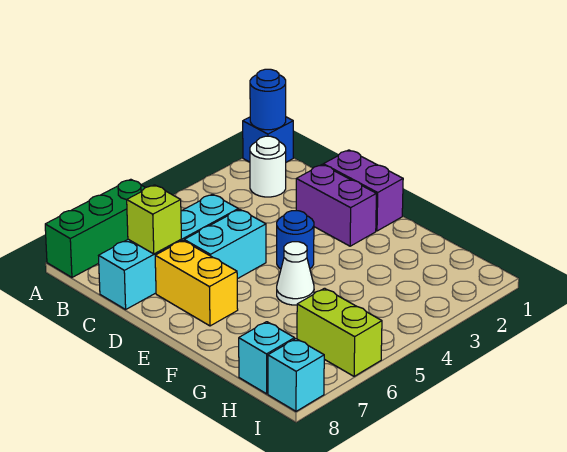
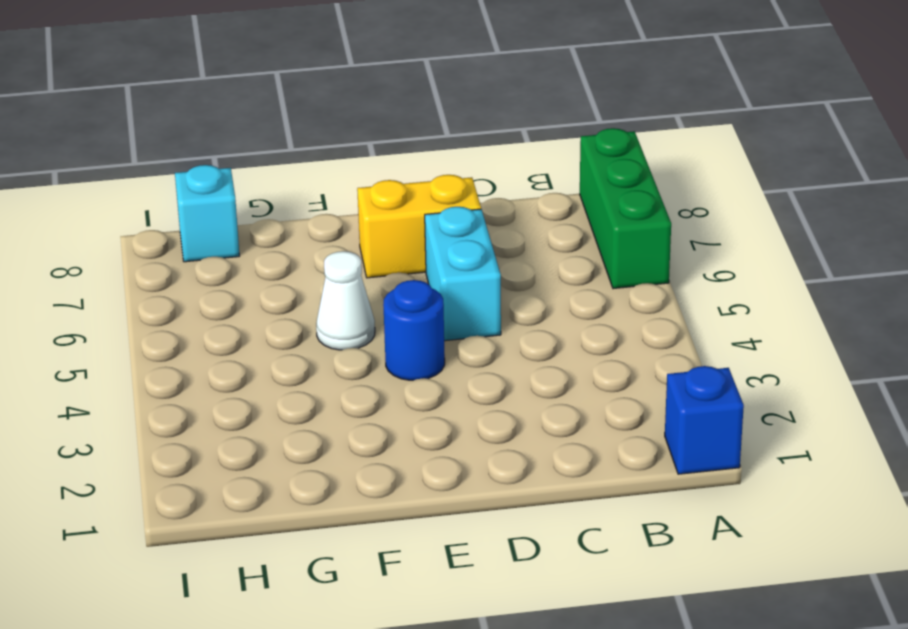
none -> white 1x1 round brick [250,136,286,197]
none -> cyan 1x4 brick [99,194,238,309]
none -> purple 1x2 brick [323,150,403,231]

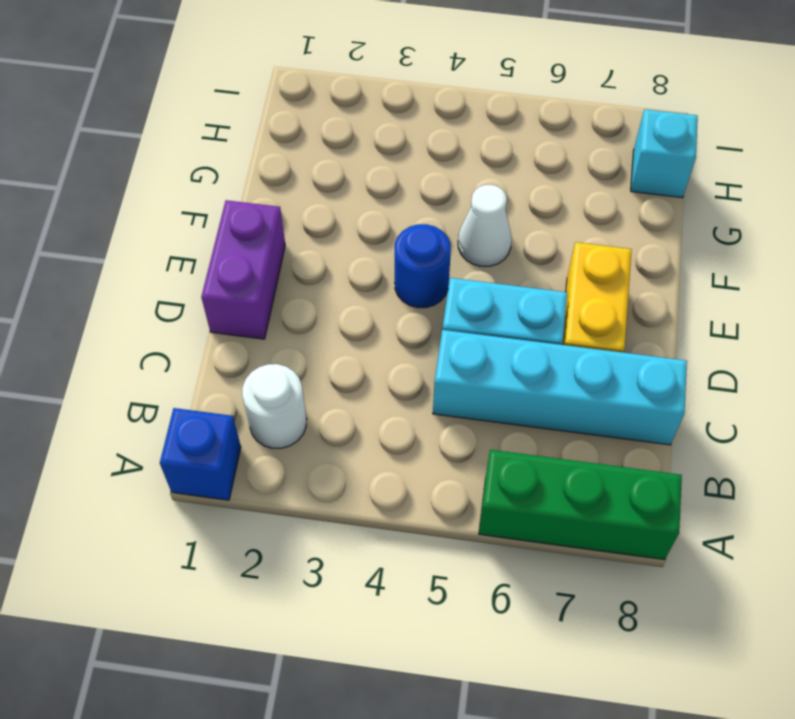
none -> purple 1x2 brick [296,165,376,246]
none -> lime 1x2 brick [297,288,382,376]
none -> cyan 1x1 brick [268,339,324,411]

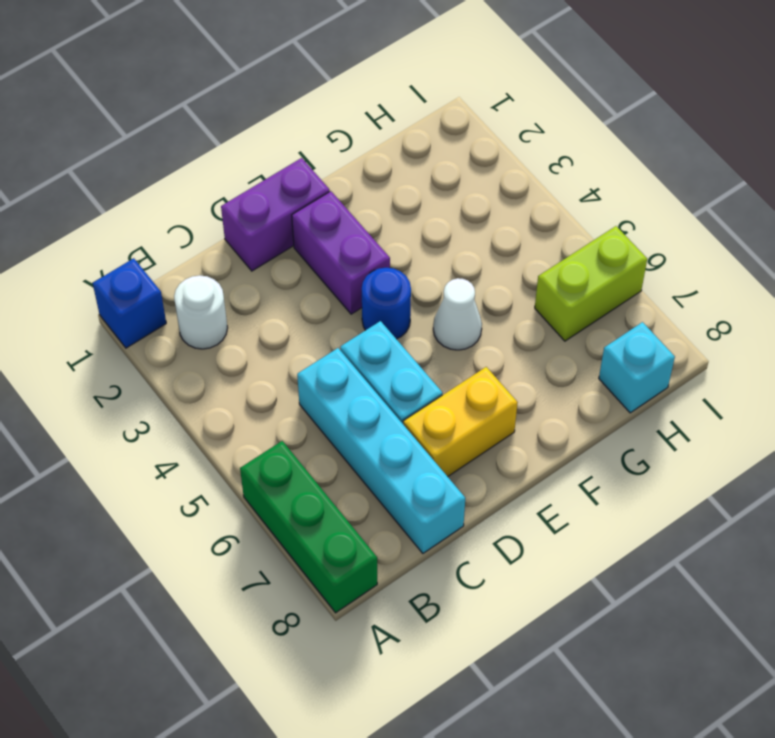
purple 1x2 brick [292,191,390,314] -> purple 1x2 brick turned to [296,165,376,246]
none -> cyan 1x1 brick [268,339,324,411]
none -> blue 1x1 round brick [250,69,286,130]
none -> lime 1x1 brick [127,185,181,254]

